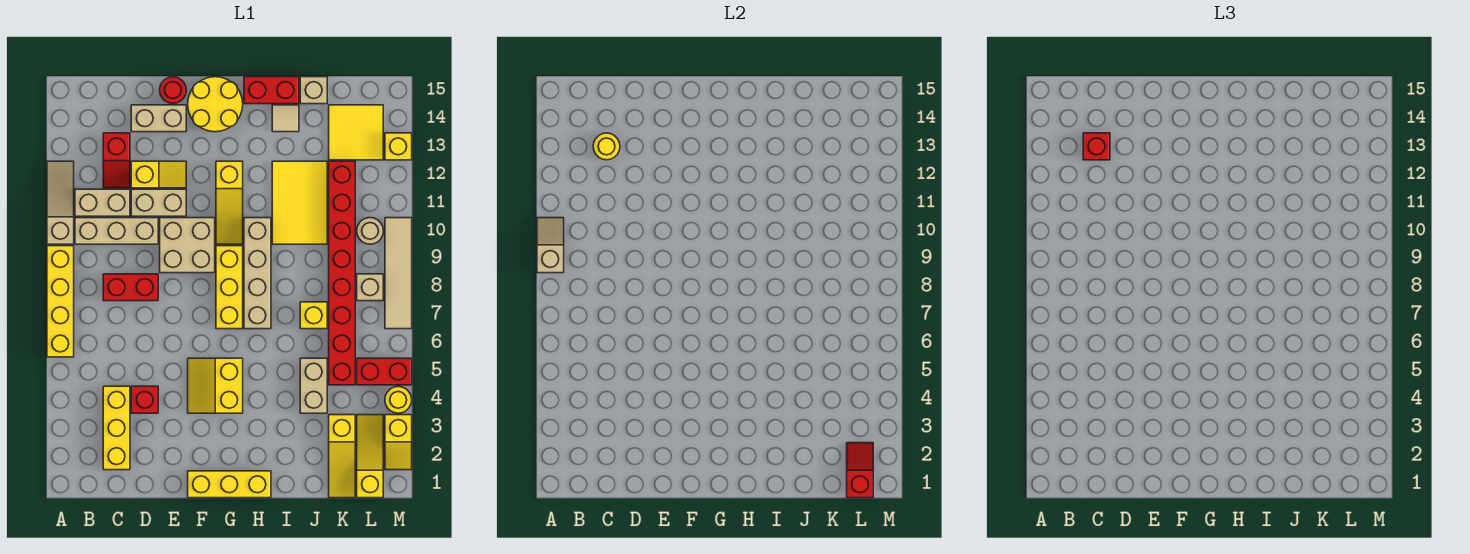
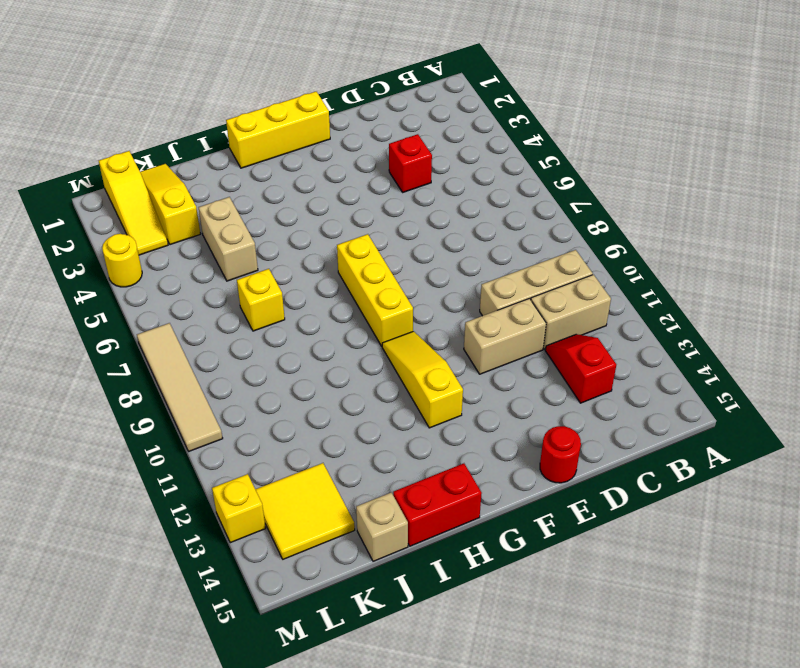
none -> yellow 1x4 brick [47,246,74,357]
none -> tan 1x3 slope [47,161,74,244]
none -> yellow 1x3 brick [103,386,130,470]
none -> red 1x2 brick [103,274,158,301]

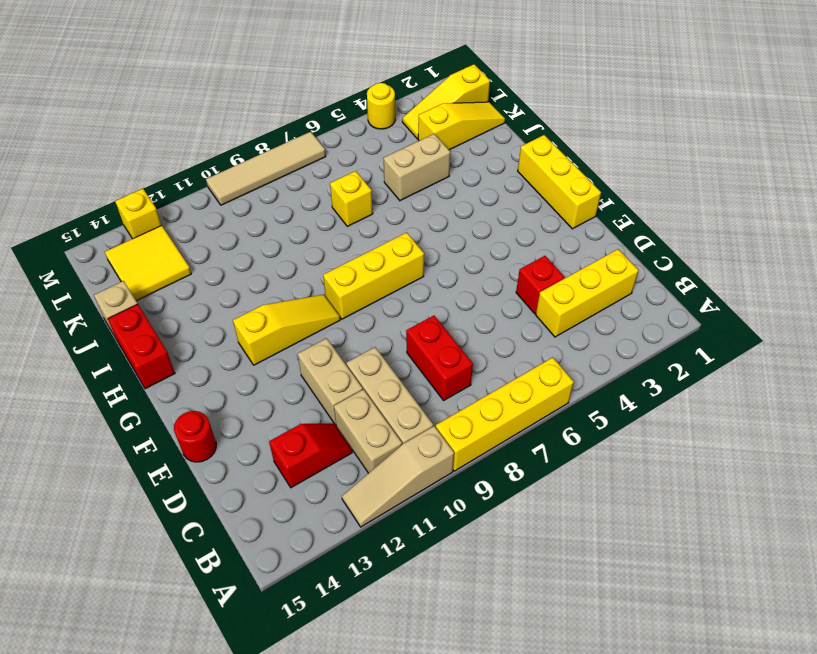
none -> yellow 1x2 slope [131,161,186,188]
none -> tan 1x2 brick [131,105,186,132]
none -> tan 2x2 brick [160,218,215,273]
none -> yellow 2x2 slope [188,358,243,413]

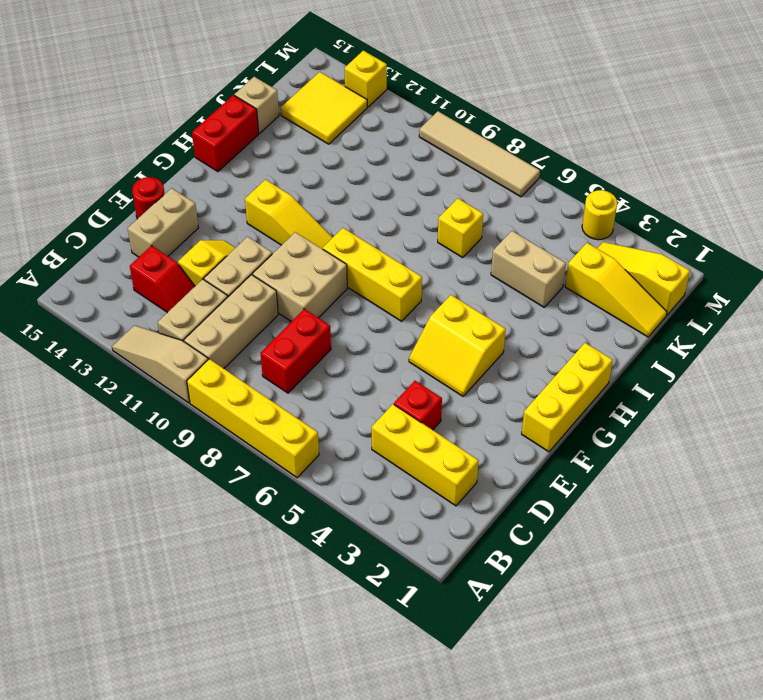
none -> yellow 2x2 round brick [188,77,243,132]
none -> tan 1x4 brick [244,218,271,329]
none -> yellow 2x3 tile [272,161,327,244]
none -> tan 1x1 tile [272,105,299,132]

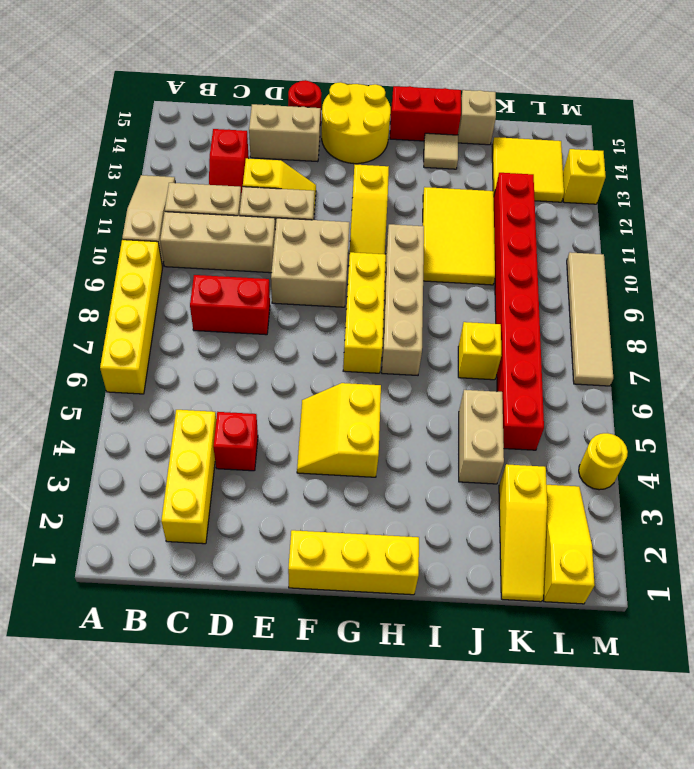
none -> red 1x2 brick [357,358,412,385]
none -> tan 1x1 brick [357,274,383,301]
none -> tan 1x1 round brick [357,218,383,244]
none -> yellow 1x2 slope [385,415,412,470]

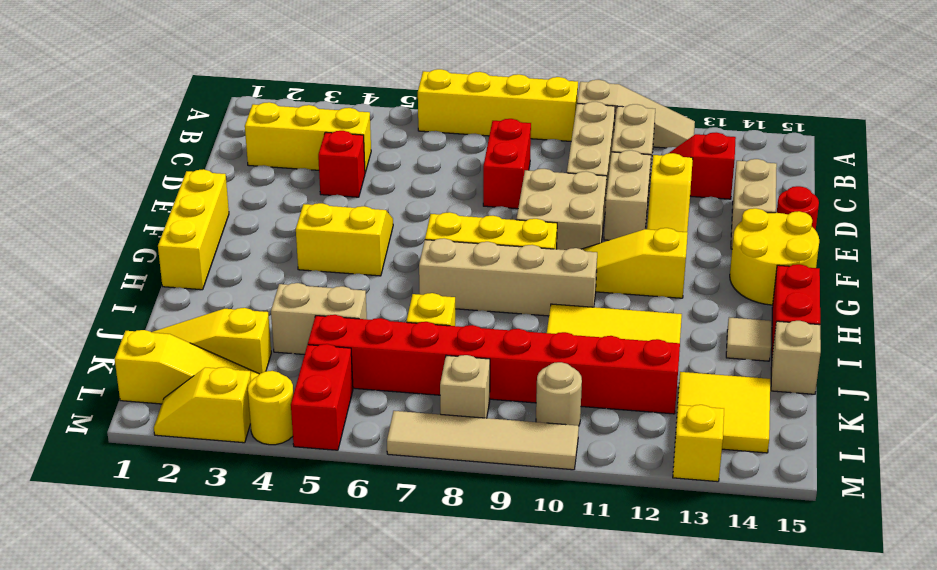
none -> tan 1x2 slope [537,218,564,273]
none -> yellow 1x1 round brick [593,133,620,160]
none -> red 1x2 slope [847,443,873,498]
none -> red 1x1 brick [1083,133,1110,160]

